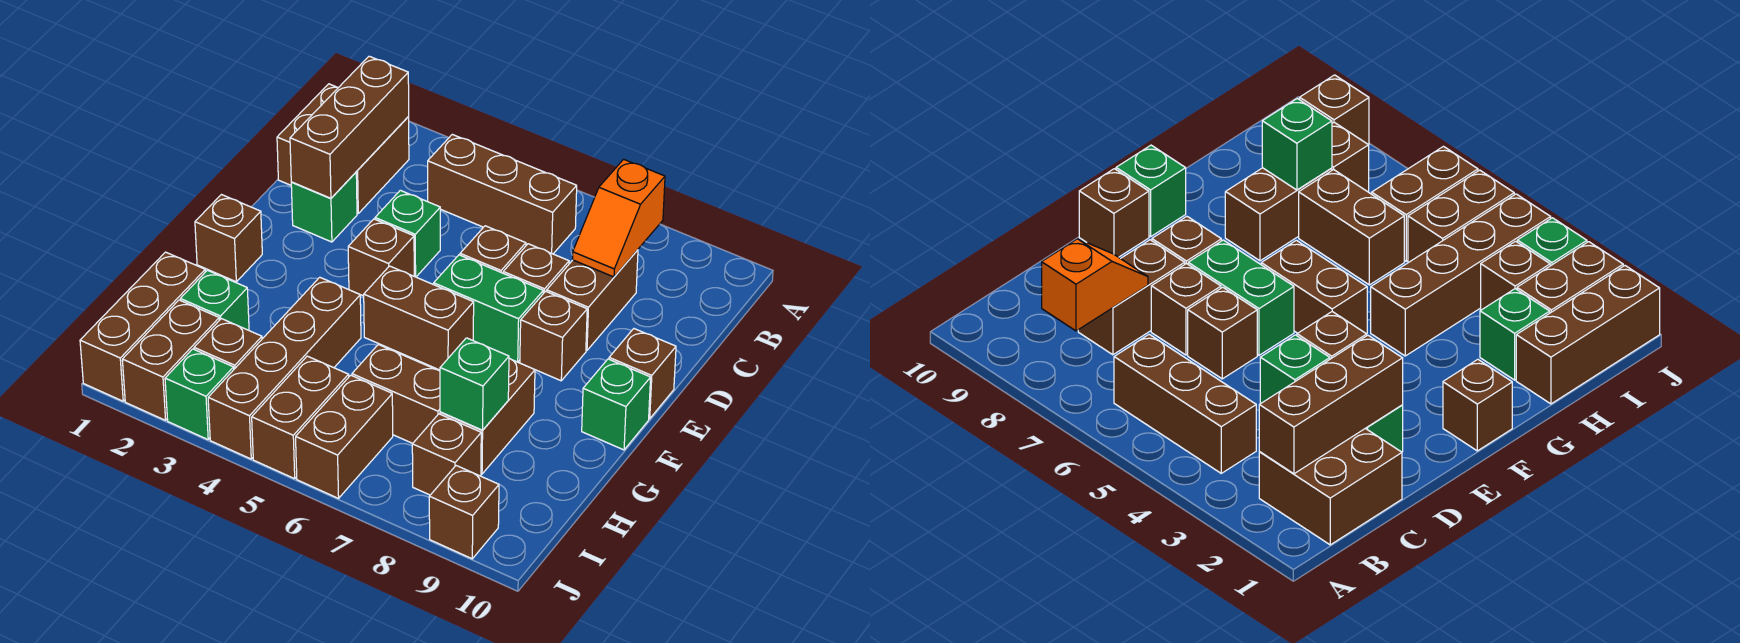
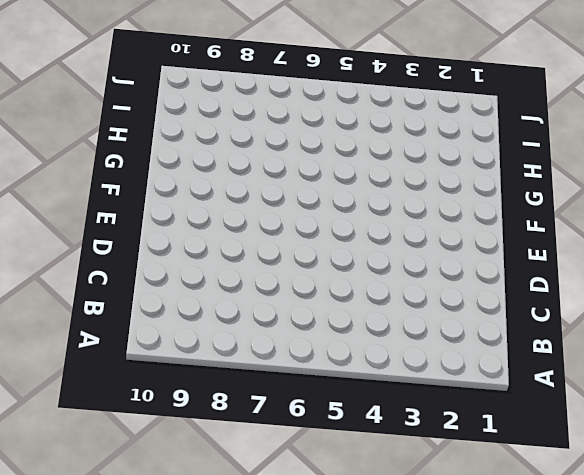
none -> brown 2x2 brick [277,84,409,214]
none -> brown 1x3 brick [428,134,577,254]
none -> brown 1x2 brick [547,250,638,350]

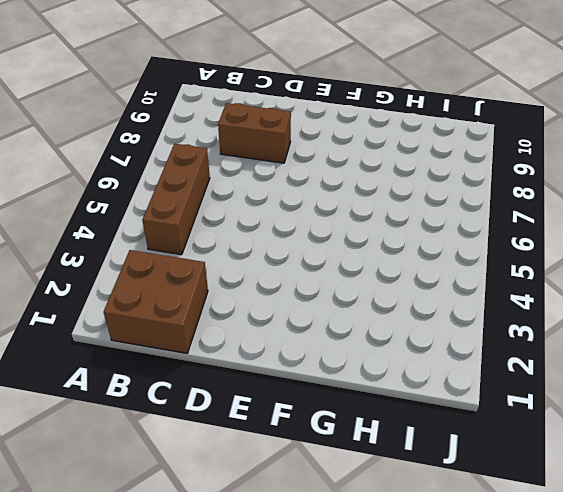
none -> green 1x1 brick [291,173,357,242]
none -> green 1x1 brick [375,190,440,277]
none -> brown 1x1 brick [460,226,526,273]

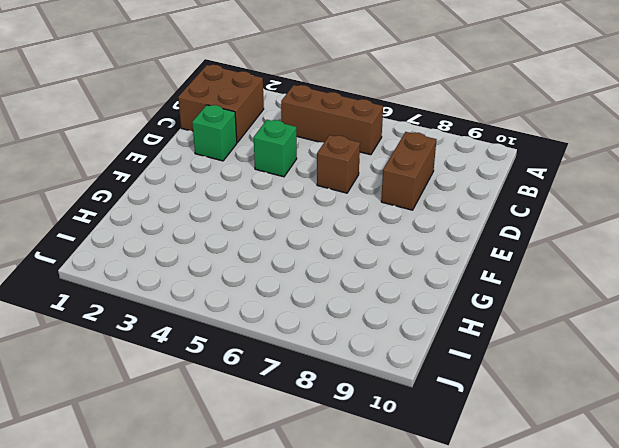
none -> brown 1x1 brick [503,244,569,293]
none -> brown 1x1 brick [348,219,414,296]
none -> green 1x2 brick [434,255,543,362]

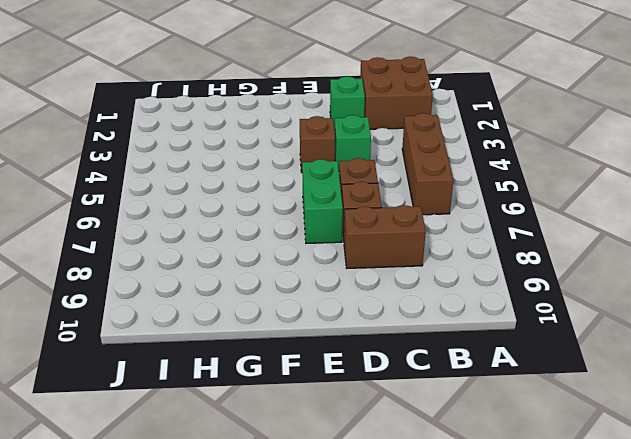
none -> brown 1x1 brick [520,291,587,381]
none -> brown 1x1 brick [609,329,676,419]
none -> brown 1x1 brick [195,195,262,282]

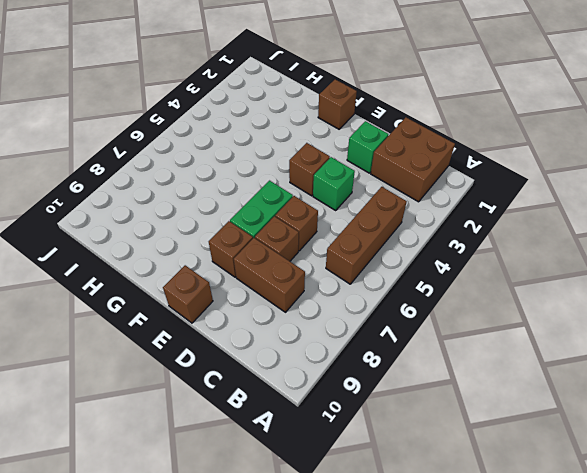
none -> brown 1x2 brick [364,266,474,370]
none -> green 1x1 brick [582,359,651,450]
none -> brown 1x4 brick [208,277,361,459]

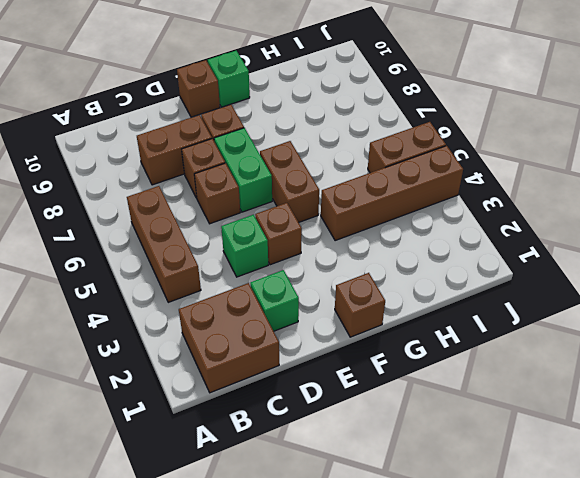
none -> brown 1x2 brick [440,358,535,474]
none -> brown 1x3 brick [80,252,205,401]
none -> green 1x1 brick [180,270,249,330]

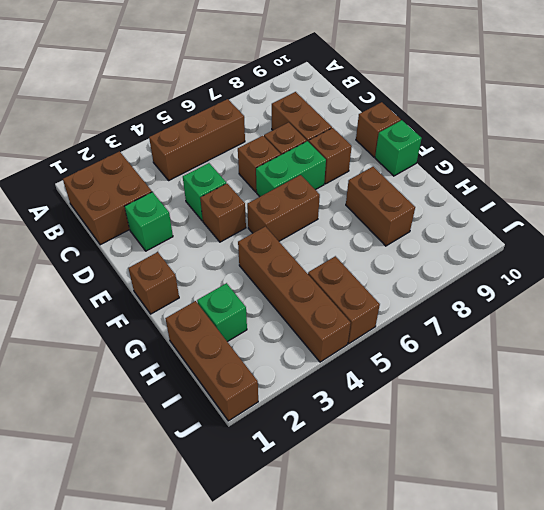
none -> brown 1x2 brick [352,344,440,443]
none -> brown 1x2 brick [122,300,219,420]
none -> brown 1x1 brick [194,319,262,369]

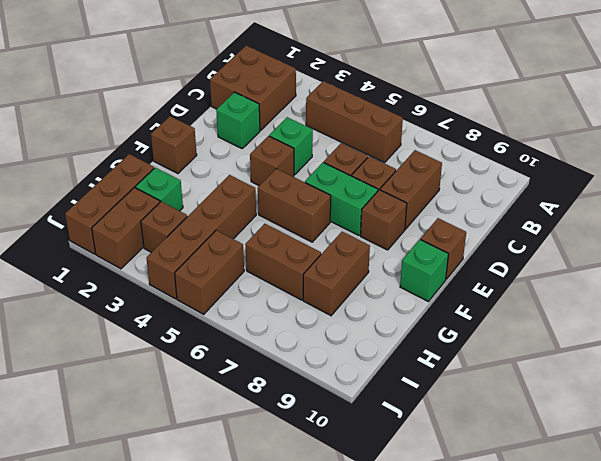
none -> brown 1x2 brick [296,375,393,498]
none -> brown 1x1 brick [412,414,481,495]
none -> green 1x1 brick [165,349,234,439]

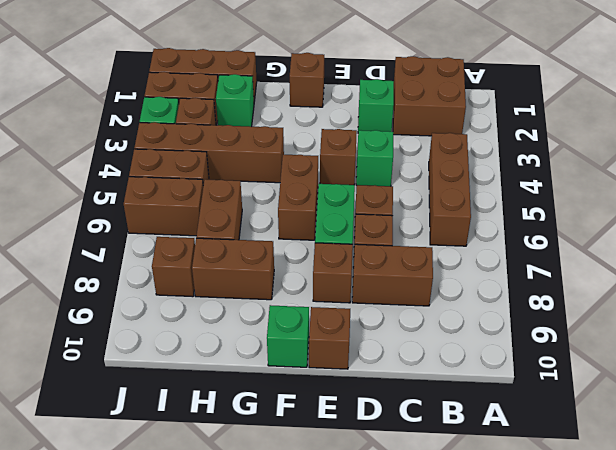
none -> brown 1x1 brick [429,466,499,559]
none -> brown 1x3 brick [290,56,409,198]
none -> orange 1x2 slope [573,159,665,277]

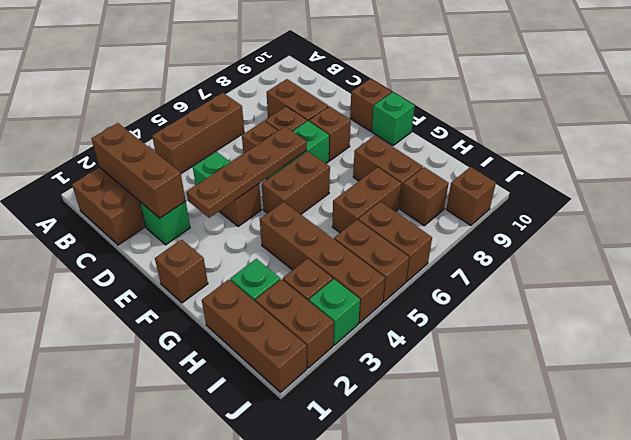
brown 1x4 plate [187,127,307,218] -> none
none -> orange 1x2 slope [573,159,665,277]
none -> green 1x1 brick [440,338,509,430]

